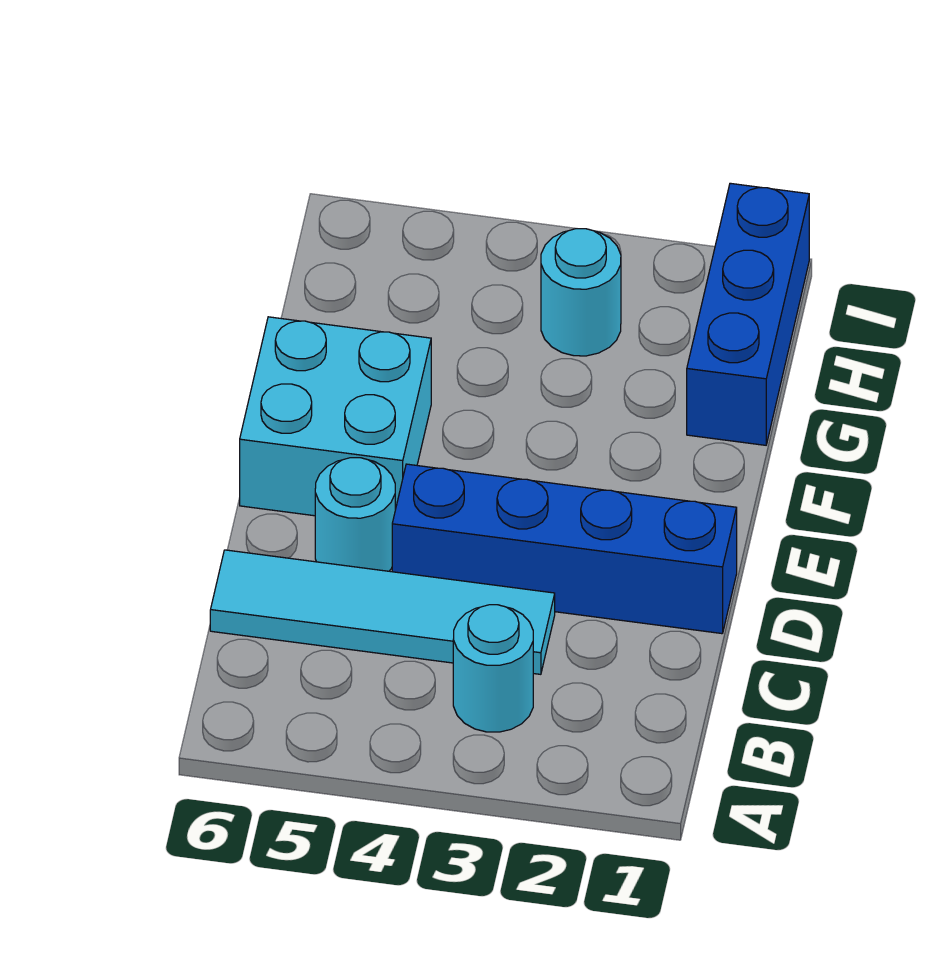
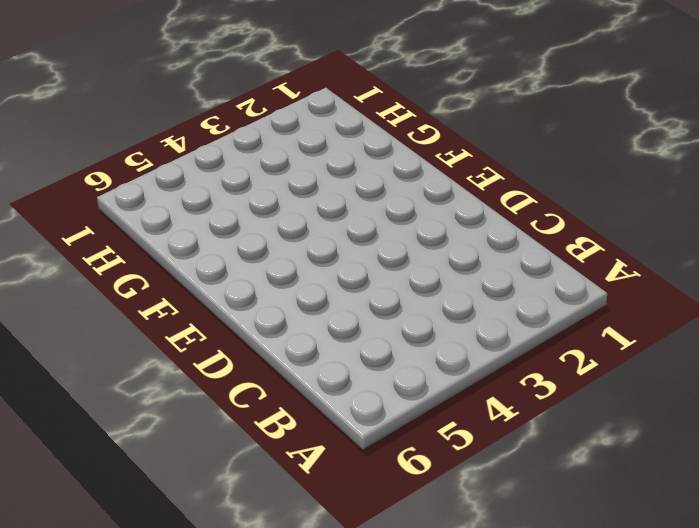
none -> cyan 1x1 round brick [453,605,533,732]
none -> cyan 1x4 tile [210,550,555,674]

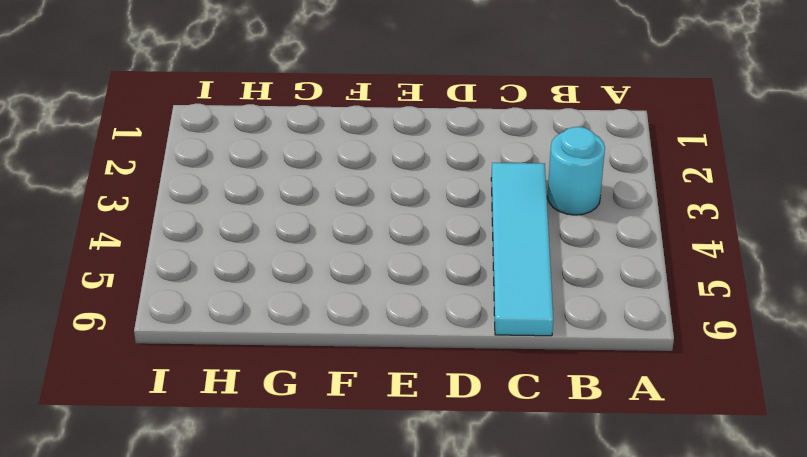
none -> blue 1x4 brick [392,464,737,634]
none -> cyan 1x1 round brick [315,458,395,571]

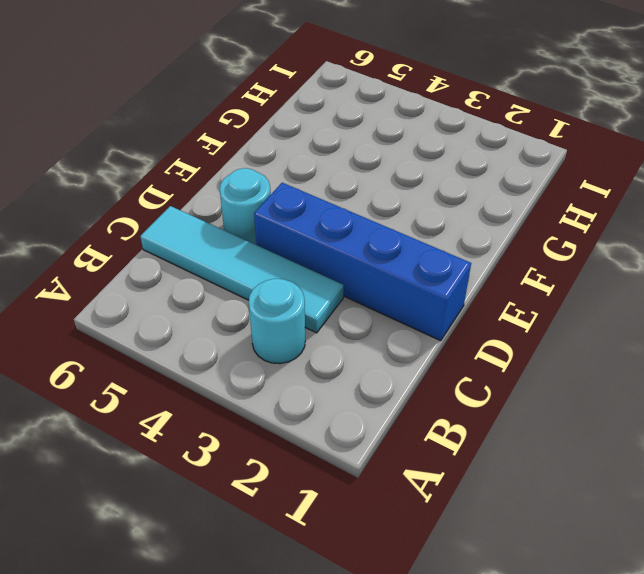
none -> cyan 2x2 brick [240,317,431,516]
none -> blue 1x3 brick [687,183,809,445]

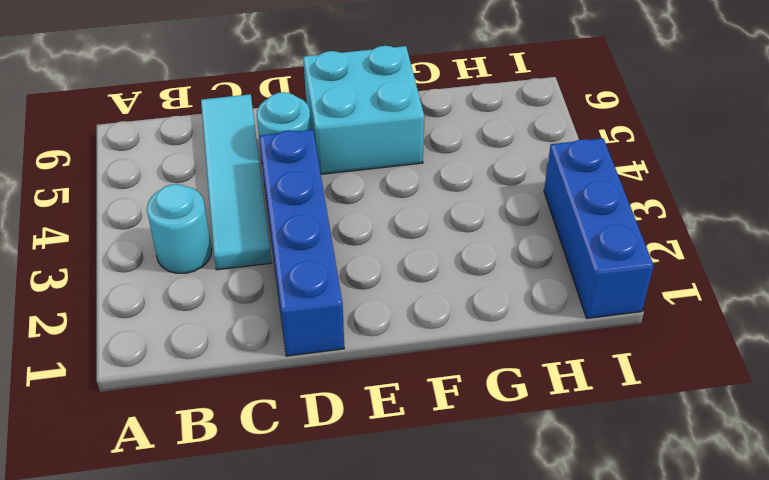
blue 1x3 brick [544,138,654,318] -> blue 1x3 brick turned to [687,183,809,445]
none -> cyan 1x1 round brick [541,229,621,356]

